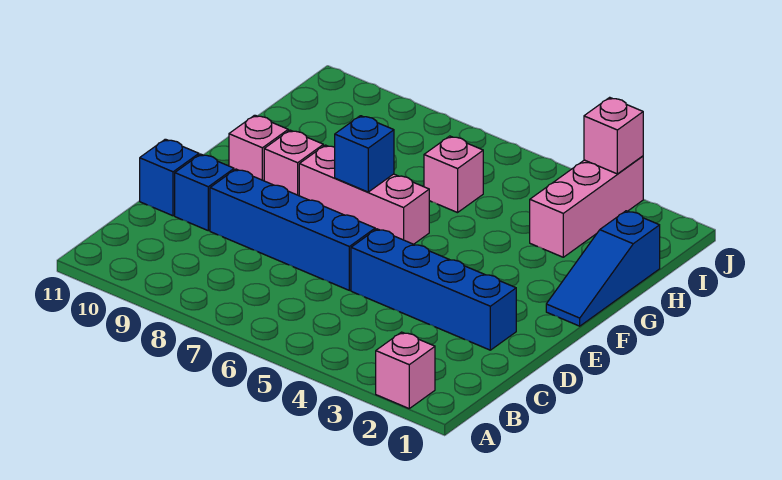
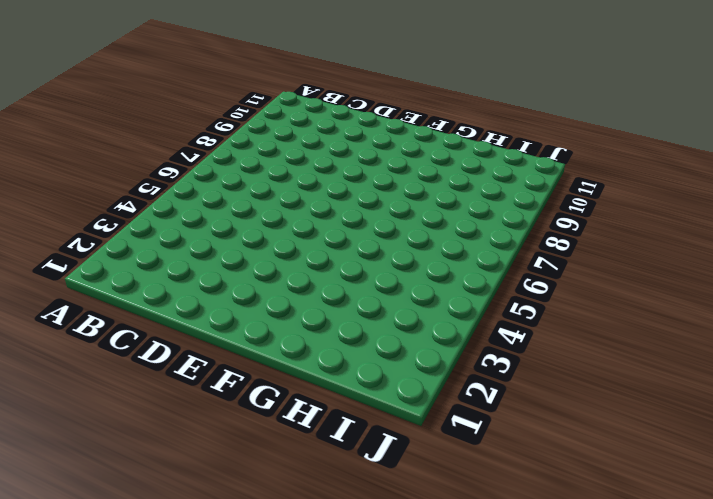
none -> pink 1x1 brick [376,332,435,408]
none -> blue 1x4 brick [351,229,516,350]
none -> blue 1x4 brick [210,169,375,290]

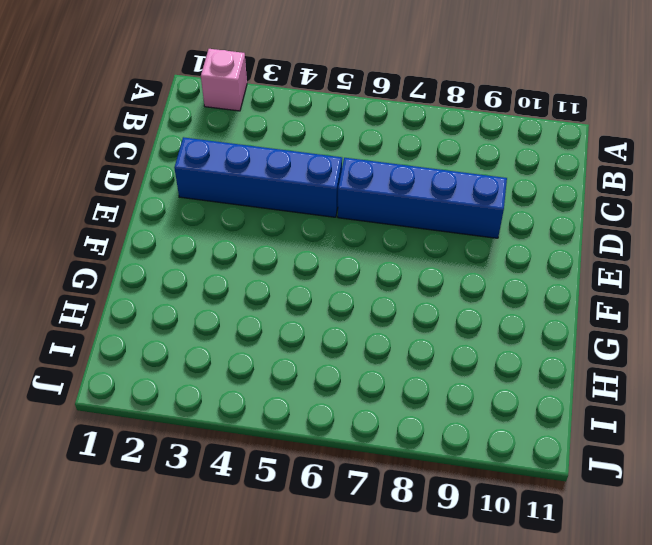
none -> blue 1x1 brick [175,154,234,231]
none -> blue 1x1 brick [140,139,199,216]
none -> blue 1x3 slope [546,211,660,326]

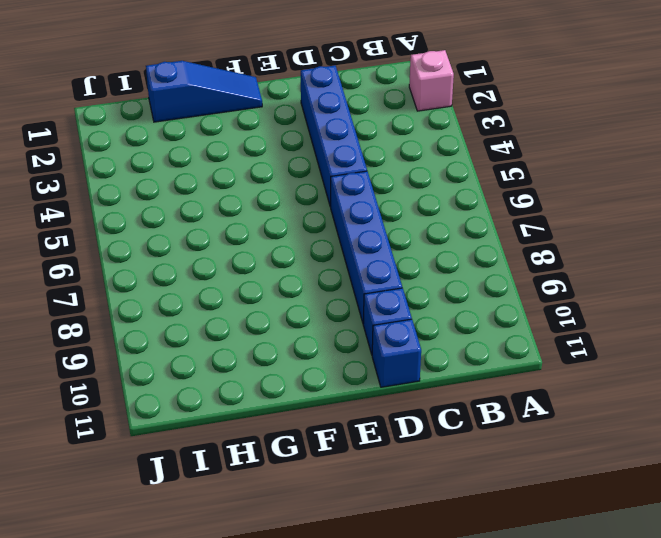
none -> pink 1x3 brick [299,145,429,244]
none -> pink 1x1 brick [264,130,323,196]
none -> pink 1x1 brick [229,115,288,181]

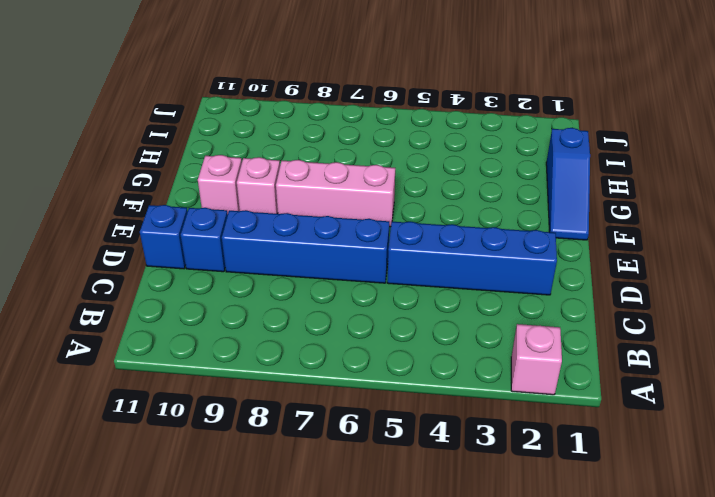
none -> pink 1x3 brick [530,156,643,257]
none -> pink 1x1 brick [424,136,483,213]
none -> blue 1x1 brick [335,116,394,192]

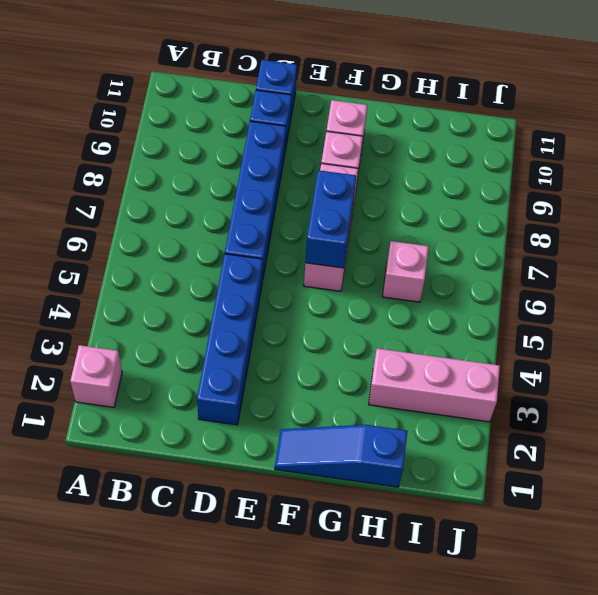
blue 1x2 brick [305,170,356,268] -> blue 1x1 brick [335,116,394,192]
none -> pink 1x1 brick [584,97,643,174]

